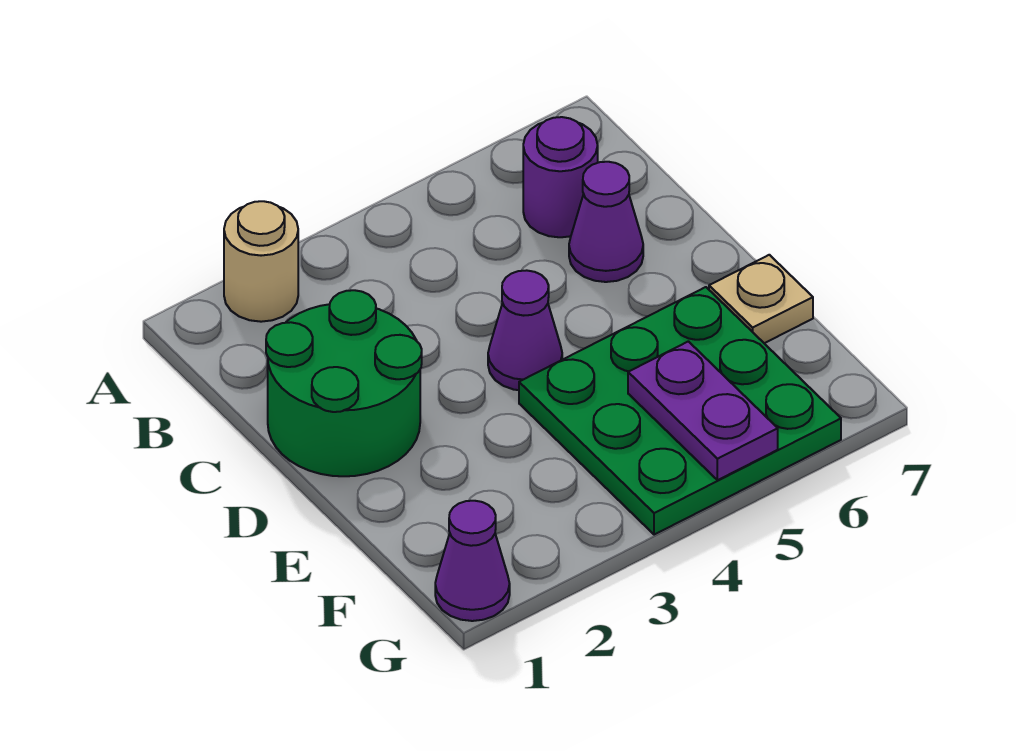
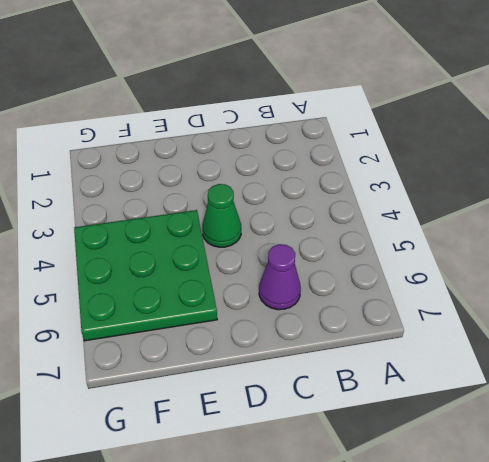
green 1x1 cone [202,184,241,247] -> purple 1x1 cone [488,270,562,390]
none -> tan 1x1 round brick [224,201,298,322]
none -> purple 1x1 round brick [523,117,598,237]

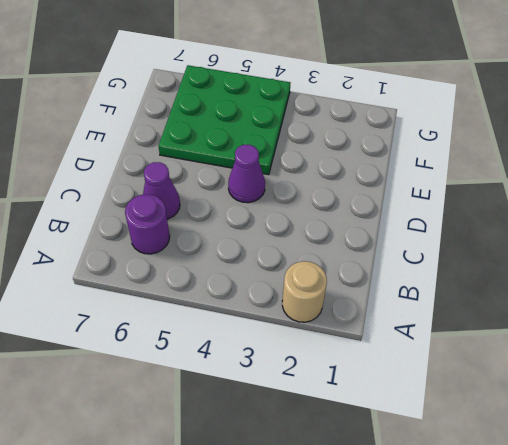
none -> green 2x2 round brick [266,290,422,476]
none -> tan 1x1 plate [709,255,813,343]

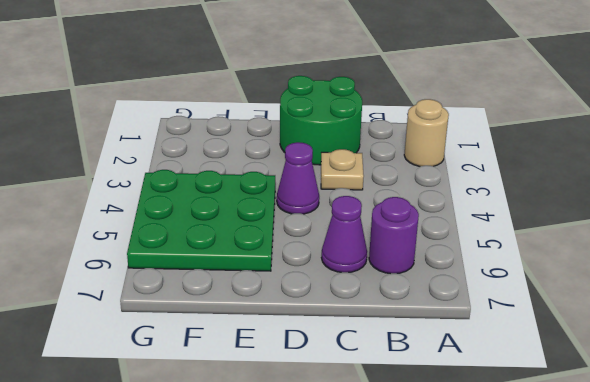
tan 1x1 plate [321,149,364,190] -> tan 1x1 plate moved to [709,255,813,343]
none -> purple 1x1 cone [435,501,510,621]
none -> purple 1x2 plate [628,341,778,480]

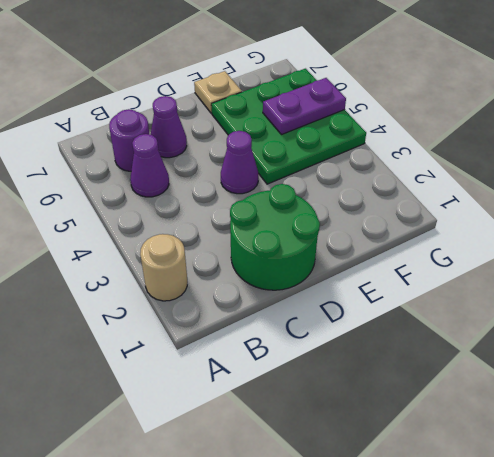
purple 1x1 cone [130,134,169,197] -> purple 1x1 cone moved to [435,501,510,621]

